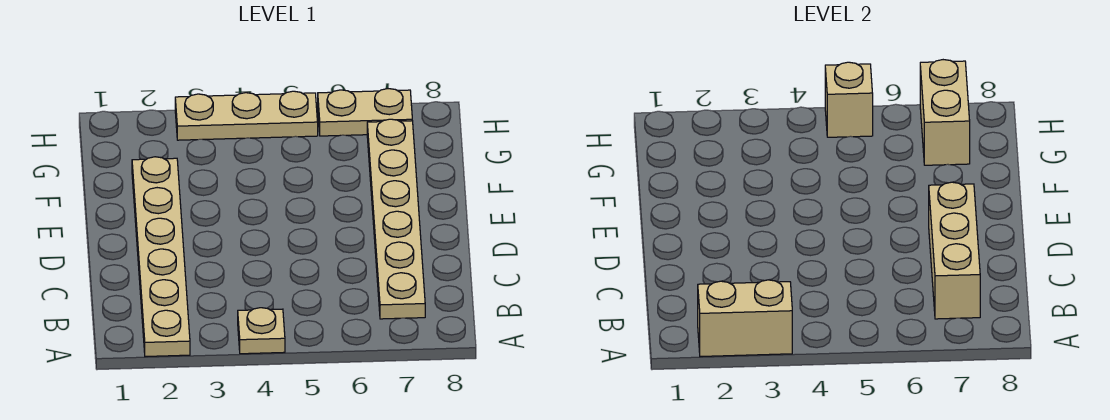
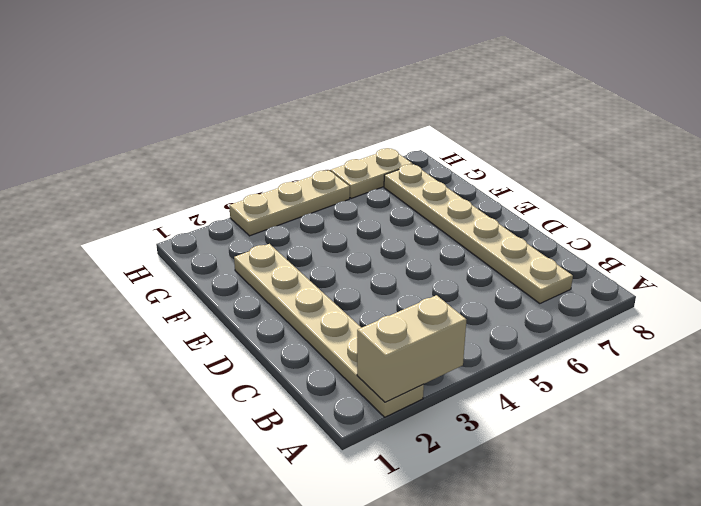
none -> tan 1x1 plate [238,308,285,354]
none -> tan 1x3 brick [929,182,980,319]

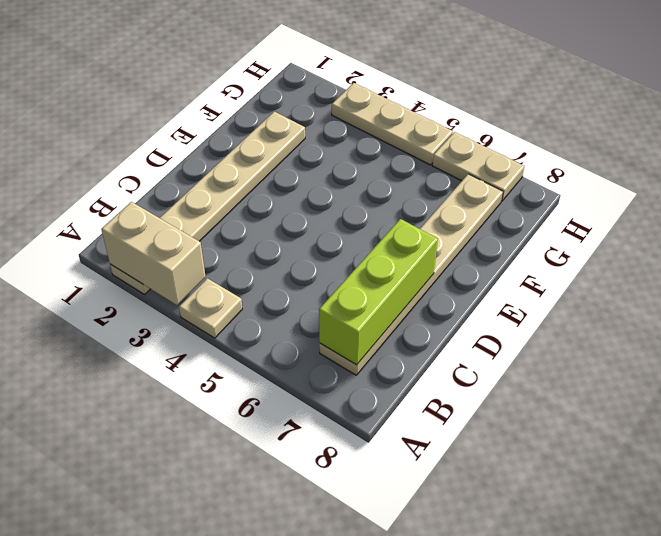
lime 1x3 brick [319,219,438,365] -> tan 1x3 brick [929,182,980,319]
none -> tan 1x2 brick [920,60,970,165]
none -> tan 1x1 brick [825,62,873,137]

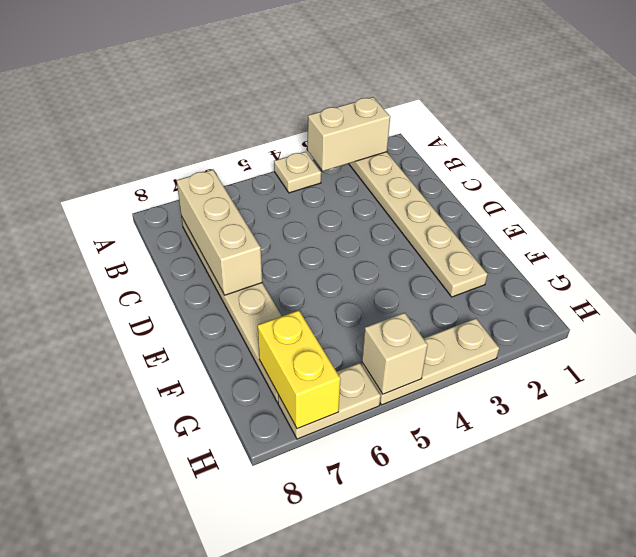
yellow 1x2 brick [258,310,341,429] -> tan 1x2 brick [920,60,970,165]

